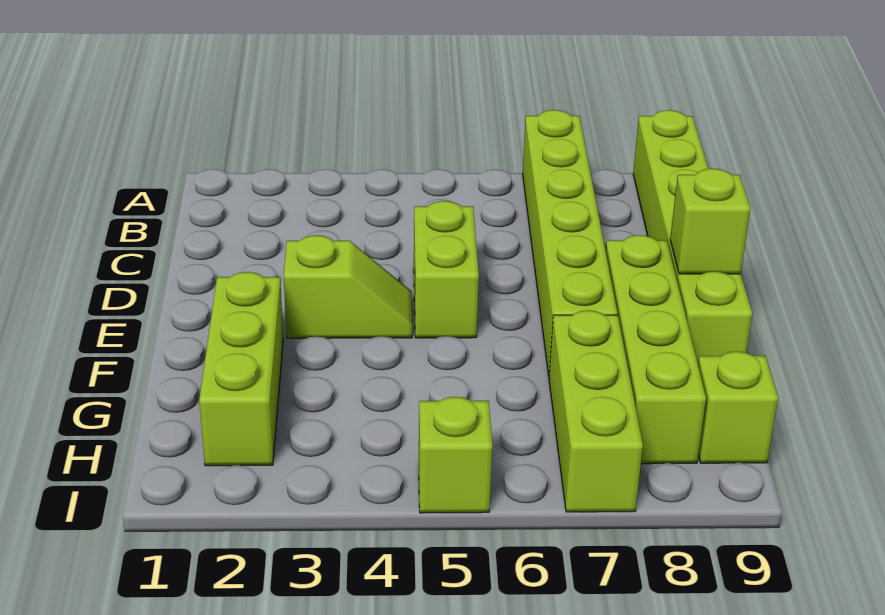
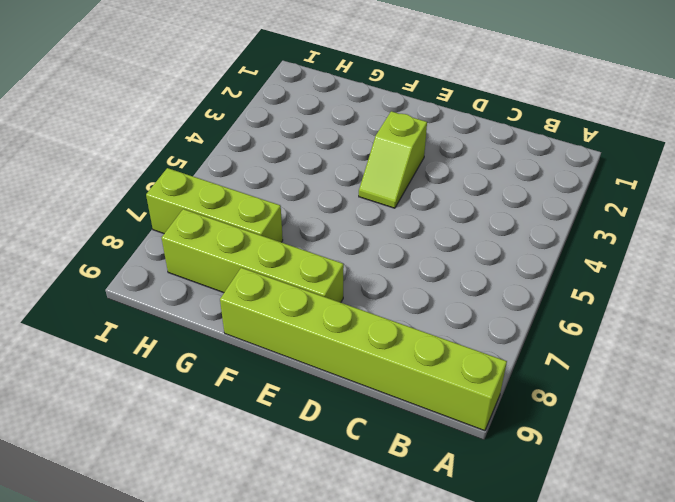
none -> lime 1x6 brick [523,110,618,375]
none -> lime 1x2 brick [414,201,479,338]

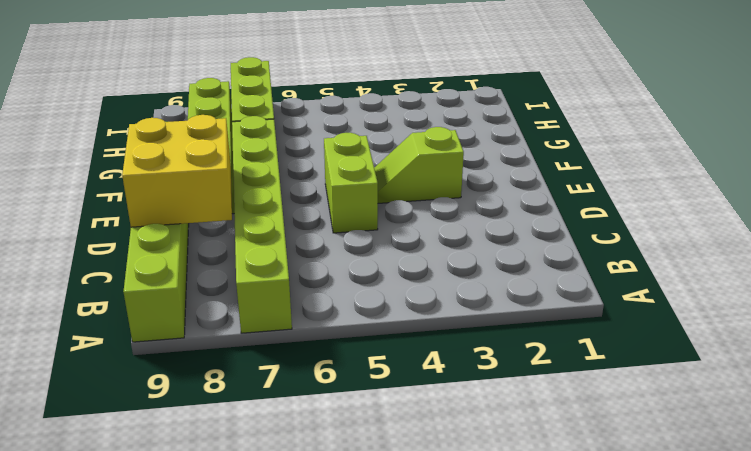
yellow 2x2 brick [122,115,232,227] -> none
none -> lime 1x3 brick [199,272,283,466]
none -> lime 1x1 brick [698,351,778,463]

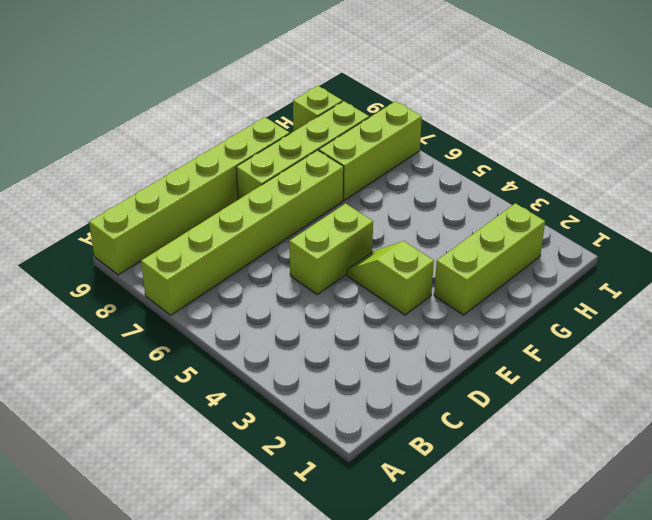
none -> lime 1x1 brick [419,397,492,513]
none -> lime 1x1 brick [670,169,751,274]

